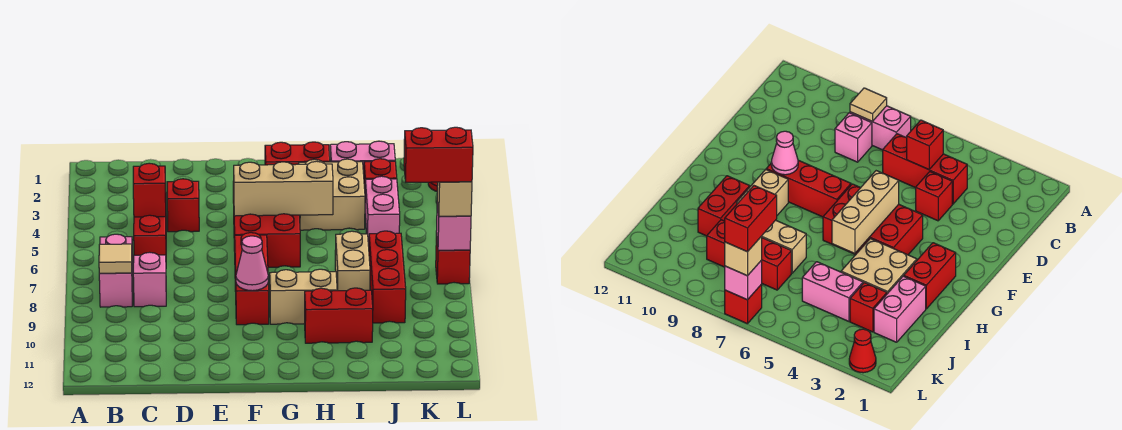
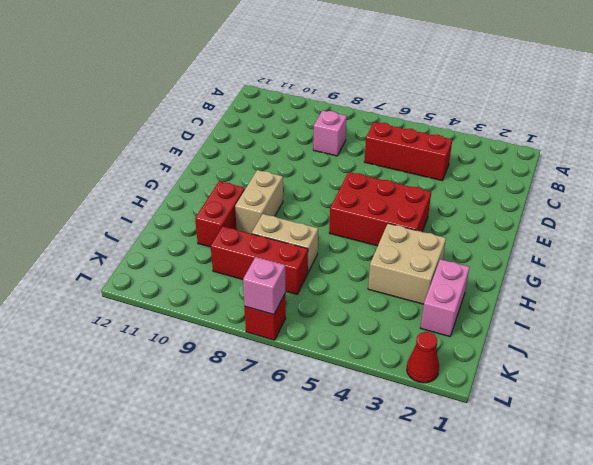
none -> pink 1x2 brick [99,234,133,307]
none -> red 1x1 brick [167,179,199,232]
none -> red 1x3 brick [235,233,269,325]

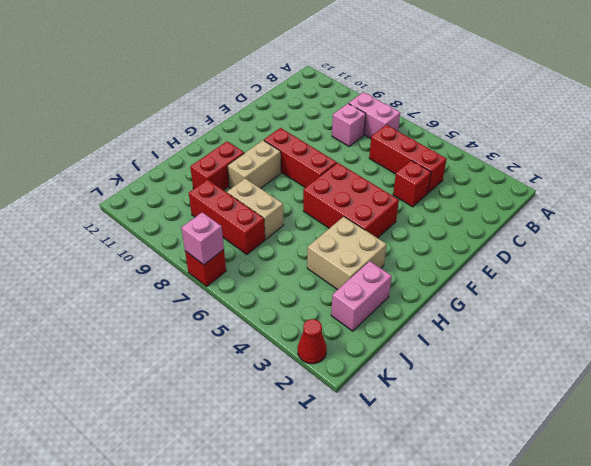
none -> red 1x2 brick [265,142,330,165]
none -> red 1x1 brick [364,159,397,189]
none -> pink 1x2 brick [365,176,400,246]

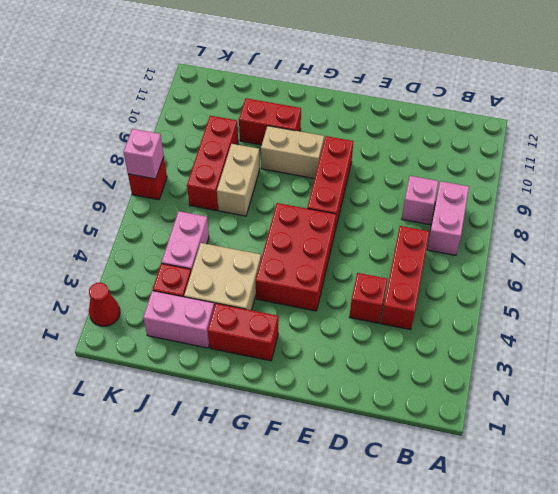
none -> tan 1x1 tile [99,244,132,273]
none -> red 1x1 brick [133,163,166,217]
none -> tan 1x3 brick [234,161,333,216]

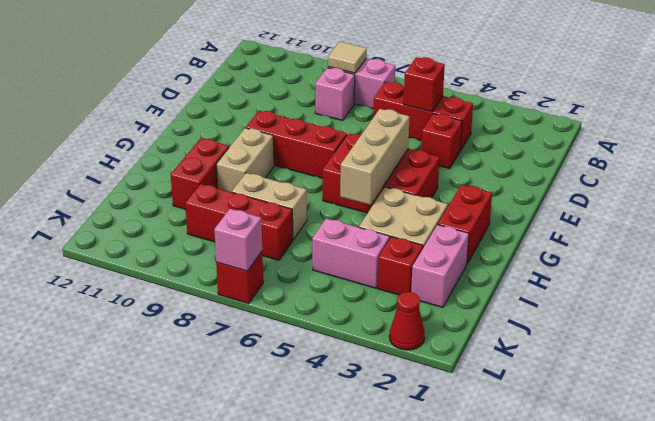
none -> pink 1x1 cone [236,236,268,291]
none -> tan 1x1 brick [437,182,472,216]
none -> red 1x2 brick [404,127,473,182]

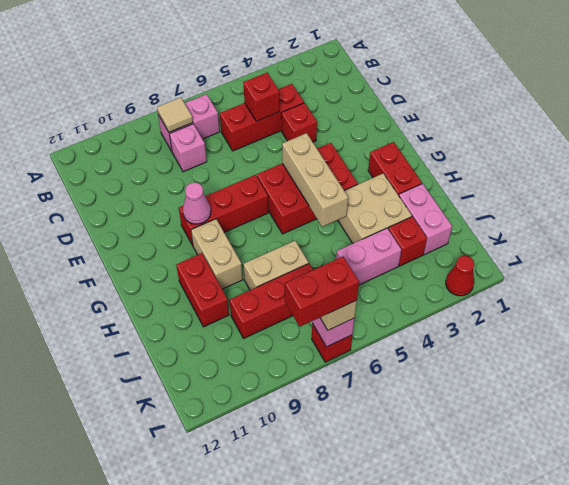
red 1x2 brick [285,257,359,327] -> red 1x2 brick turned to [404,127,473,182]

